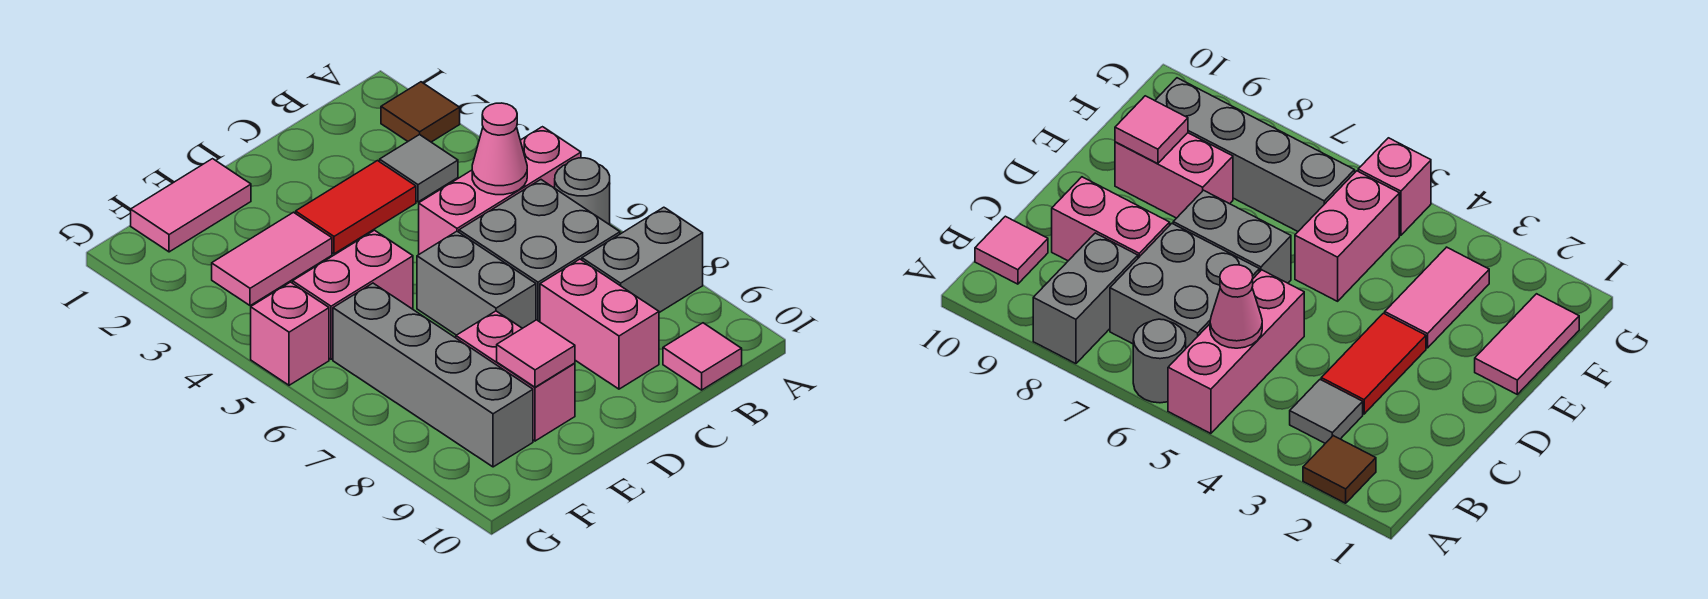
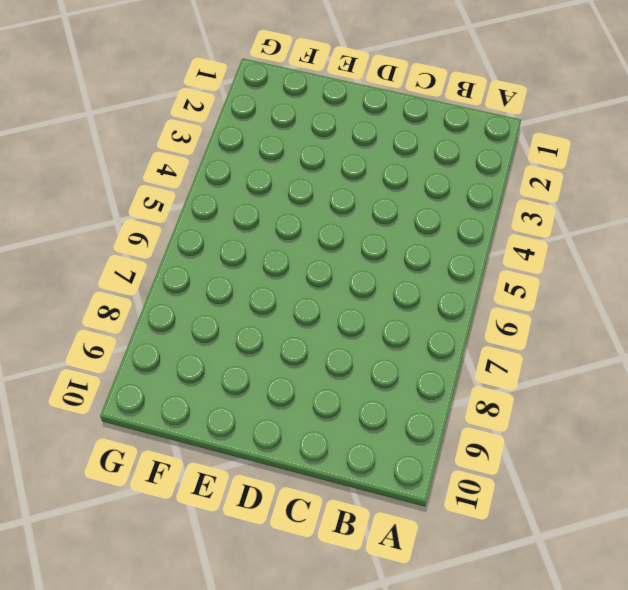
none -> brown 1x1 tile [381,82,460,142]
none -> pink 1x3 brick [419,127,581,254]
none -> grey 1x1 round brick [555,158,610,225]

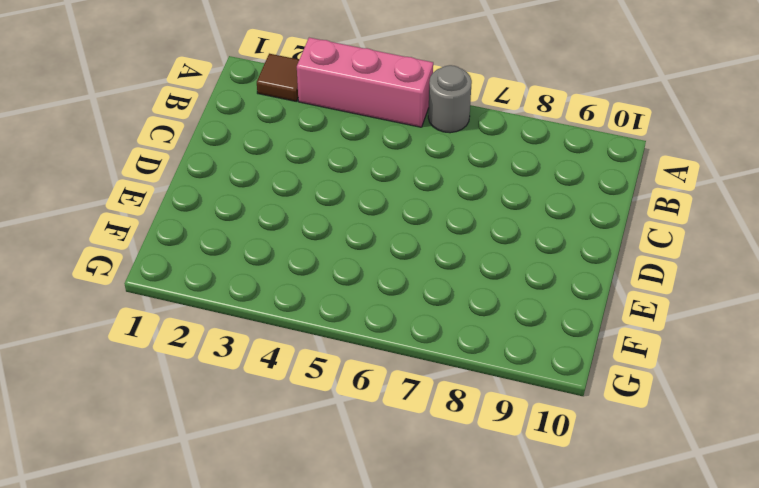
pink 1x3 brick [297,38,433,127] -> pink 1x3 brick turned to [419,127,581,254]
none -> grey 1x2 brick [582,207,703,313]
none -> grey 1x1 tile [380,134,458,202]
none -> grey 2x2 brick [459,180,620,322]

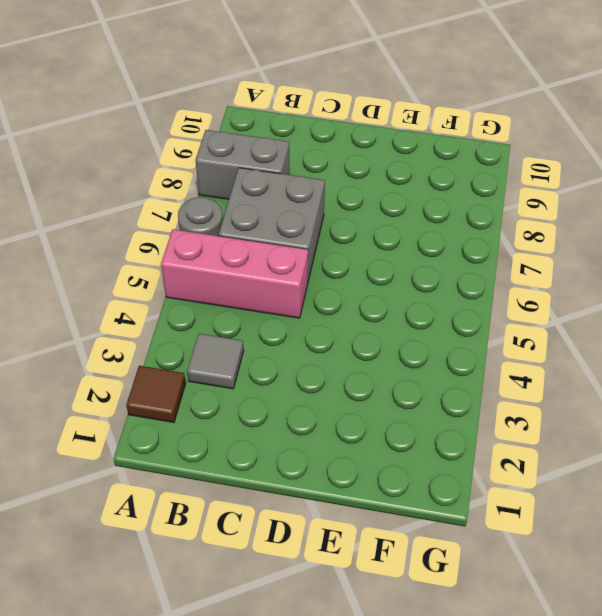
none -> pink 1x1 tile [663,323,742,390]
none -> red 1x2 tile [296,161,416,254]
none -> pink 1x2 brick [540,259,659,389]

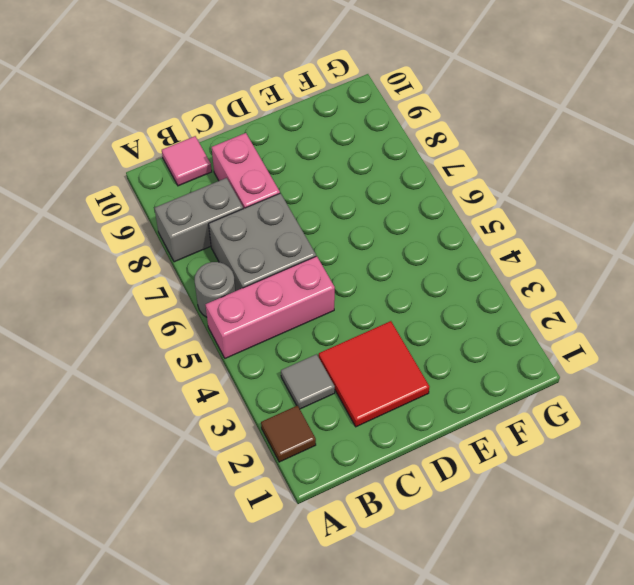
red 2x2 tile [319,321,429,427] -> red 1x2 tile [296,161,416,254]
none -> grey 1x2 brick [417,231,536,335]
none -> pink 1x2 tile [131,159,251,252]
none -> pink 1x2 tile [212,212,332,306]

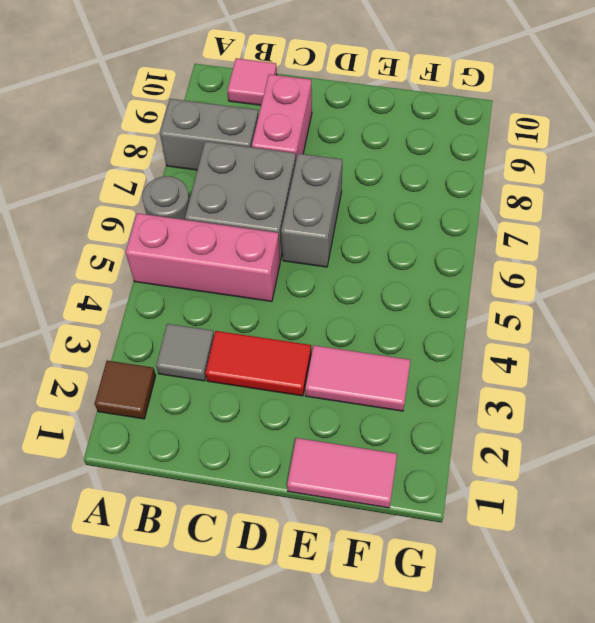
none -> pink 1x2 brick [293,230,413,359]
none -> pink 1x2 brick [456,311,575,441]
none -> grey 1x4 brick [333,283,533,467]

